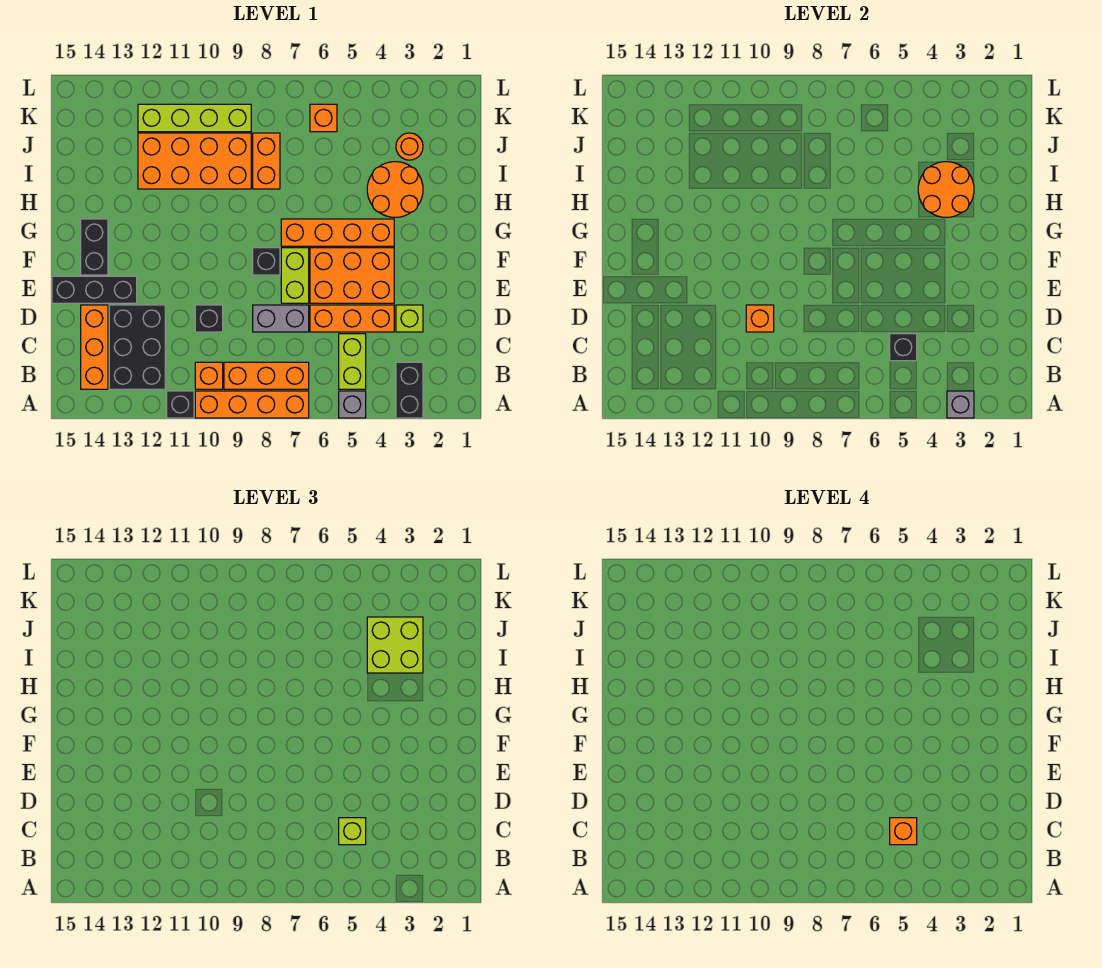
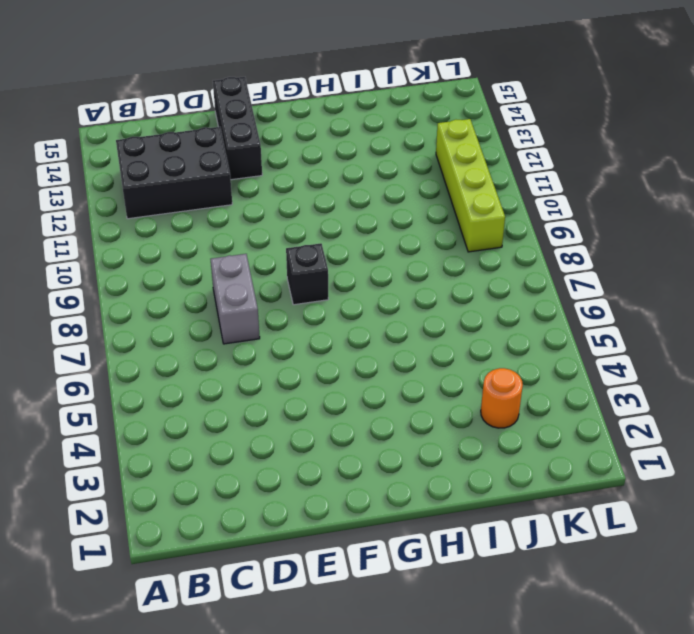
none -> black 1x2 brick [396,362,423,418]
none -> grey 1x1 brick [339,391,366,418]
none -> orange 1x4 brick [195,391,309,418]
none -> black 1x1 brick [167,391,194,418]

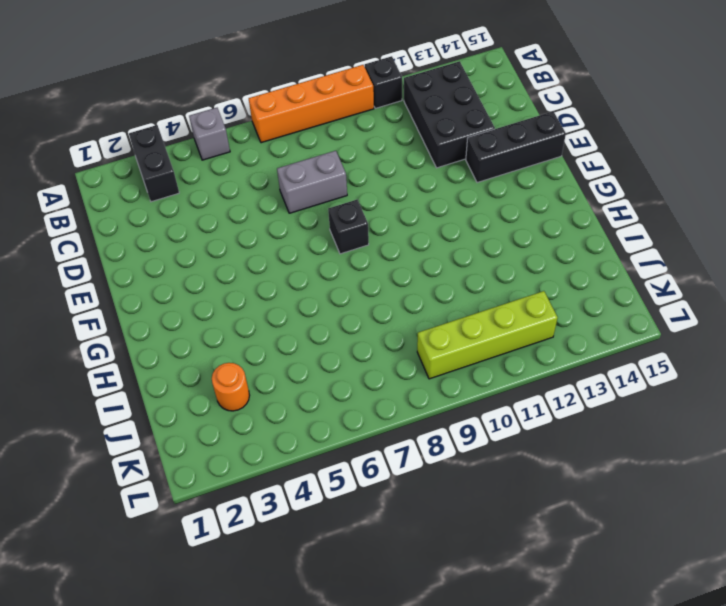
none -> lime 1x2 brick [339,334,366,389]
none -> orange 1x3 brick [224,362,309,389]
none -> orange 1x1 brick [195,362,223,389]
none -> orange 1x3 brick [81,305,108,389]

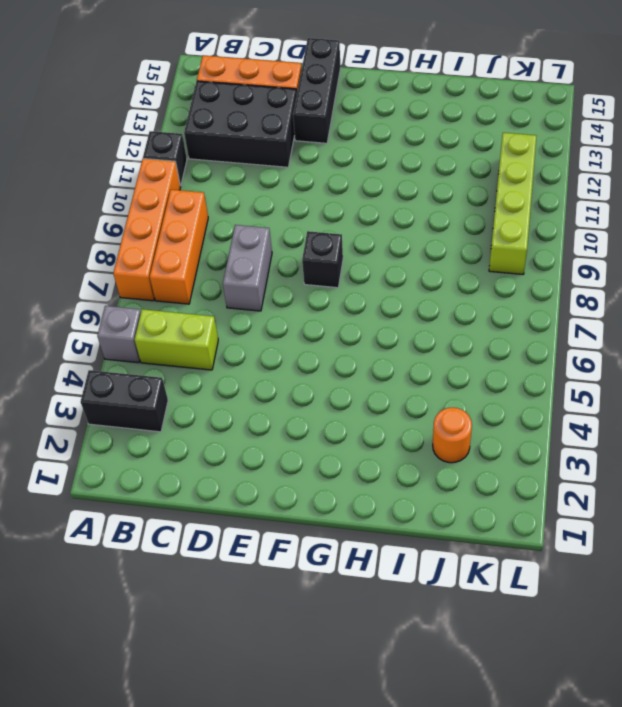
none -> orange 1x1 brick [195,362,223,389]
none -> lime 1x1 brick [396,305,423,332]
none -> orange 1x3 brick [310,305,394,332]
none -> black 1x1 brick [195,305,223,332]

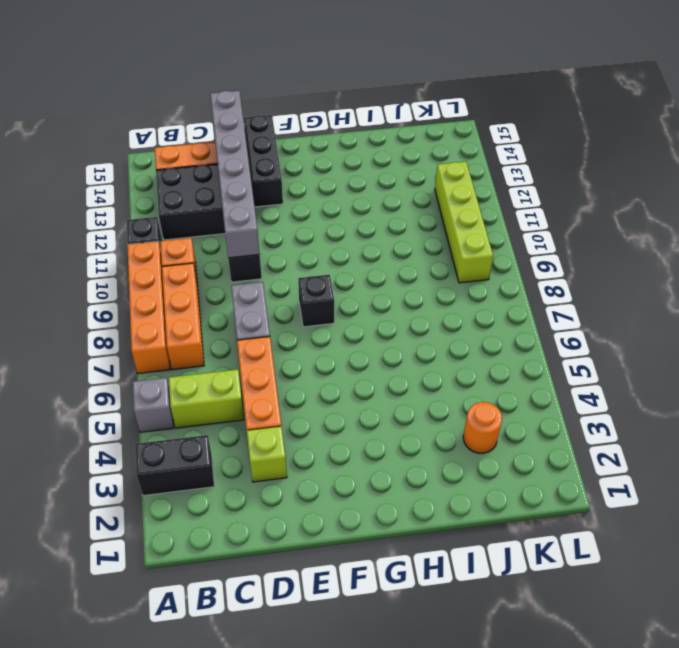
grey 1x6 brick [210,91,260,258] -> orange 1x1 brick [746,305,774,332]
none -> orange 2x3 brick [310,248,394,303]
none -> lime 1x2 brick [281,248,309,303]
none -> black 1x2 brick [81,219,108,275]
none -> orange 1x4 brick [281,219,394,246]

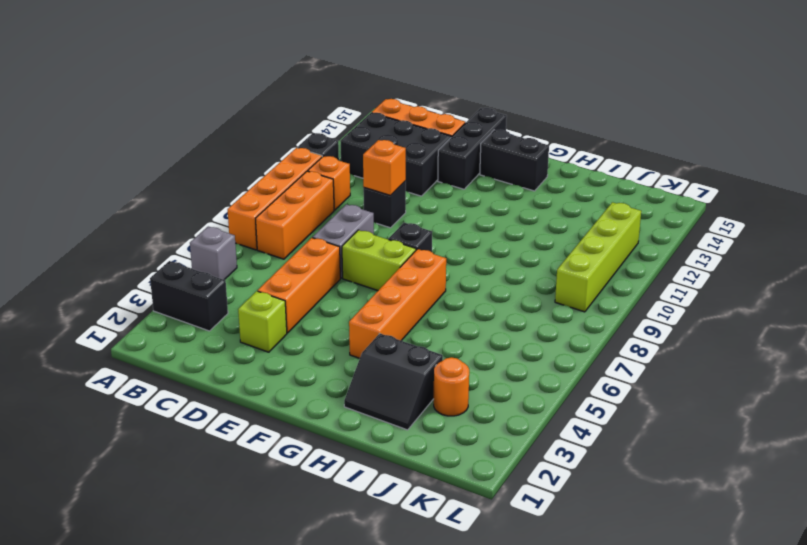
black 2x2 slope [344,334,443,430] -> orange 2x2 round brick [367,162,423,217]
none -> lime 1x2 brick [339,334,366,389]
none -> orange 2x3 brick [310,248,394,303]
none -> orange 1x2 brick [253,133,280,189]
none -> orange 2x4 brick [138,133,251,189]

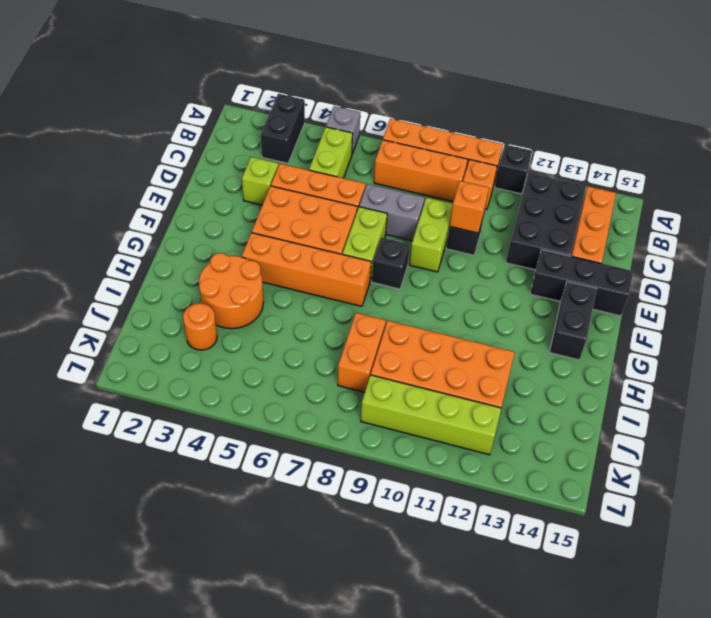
lime 1x2 brick [409,198,453,272] -> none
none -> orange 1x1 brick [310,104,337,132]
none -> grey 1x1 brick [947,391,974,418]
none -> black 1x1 brick [890,334,917,361]
none -> orange 2x2 round brick [918,162,974,217]

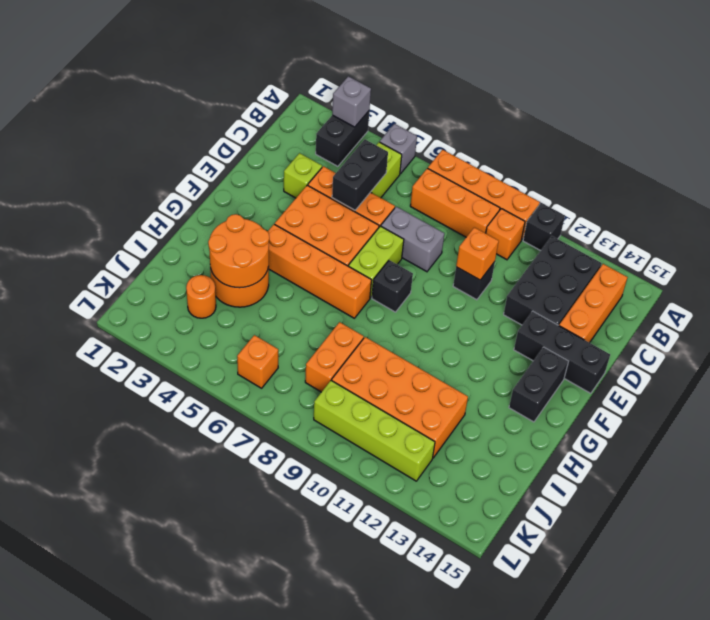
black 1x2 brick [332,140,388,210] -> black 1x1 brick [890,334,917,361]
none -> lime 1x1 brick [339,818,366,845]
none -> lime 2x2 brick [367,617,423,673]
none -> orange 1x1 brick [890,818,917,845]

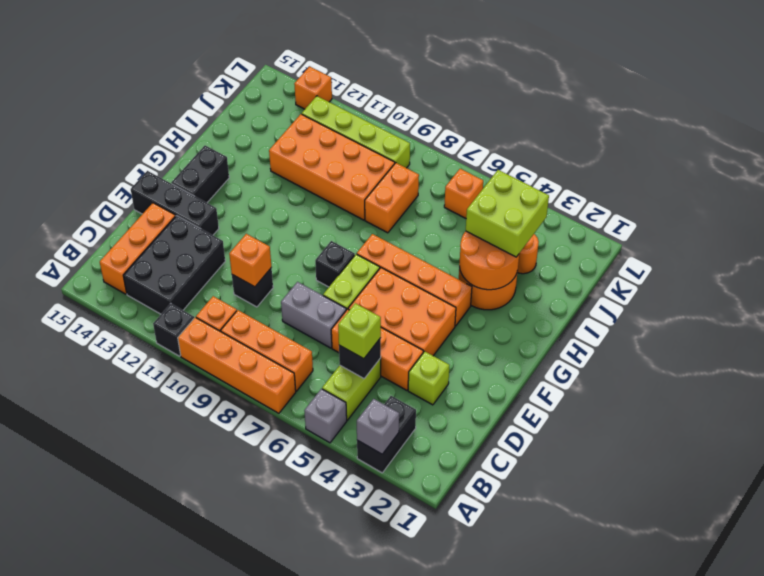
orange 1x1 brick [294,67,332,109] -> orange 1x1 brick moved to [890,818,917,845]

